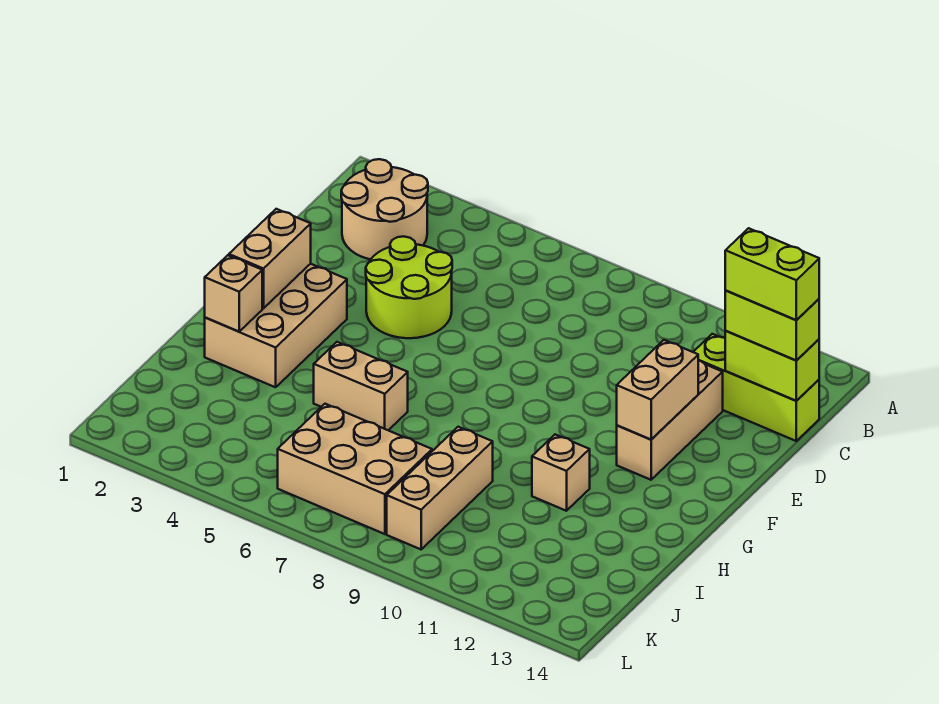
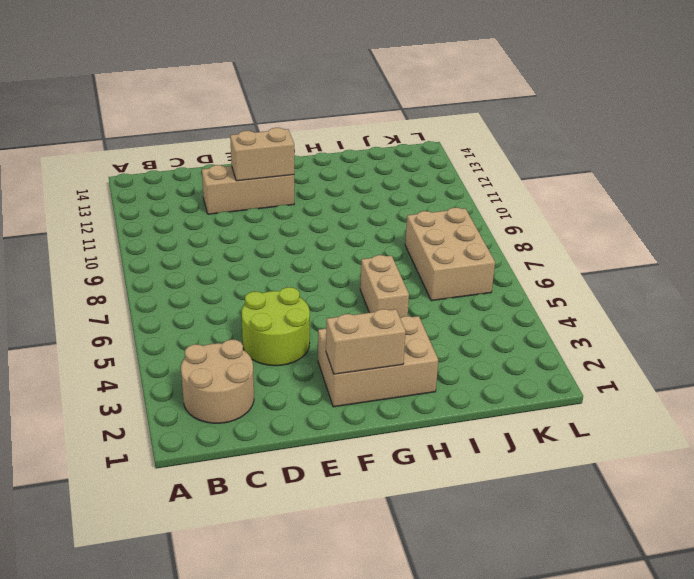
none -> lime 1x3 brick [694,334,819,441]
none -> tan 1x1 brick [532,435,590,511]
none -> tan 1x3 brick [387,427,493,549]

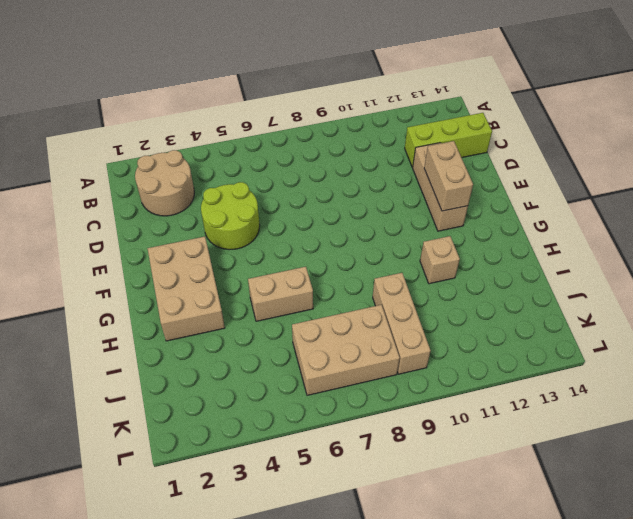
none -> lime 1x2 brick [725,331,819,401]
none -> tan 1x2 brick [229,209,311,308]
none -> tan 1x1 brick [205,255,262,331]

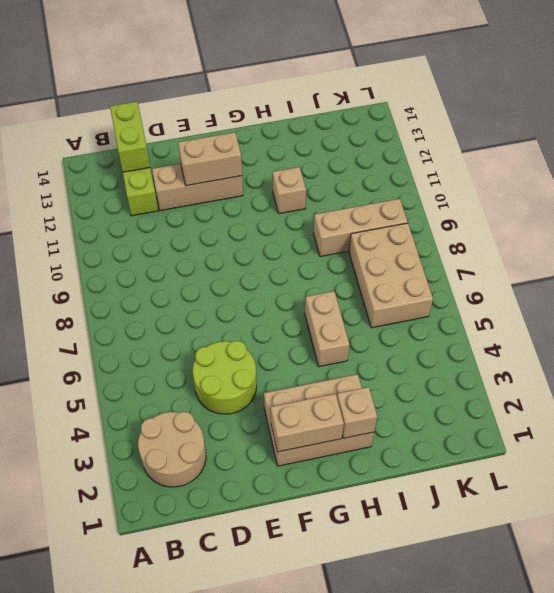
none -> lime 1x2 brick [725,291,819,361]
none -> lime 1x2 brick [725,228,819,320]

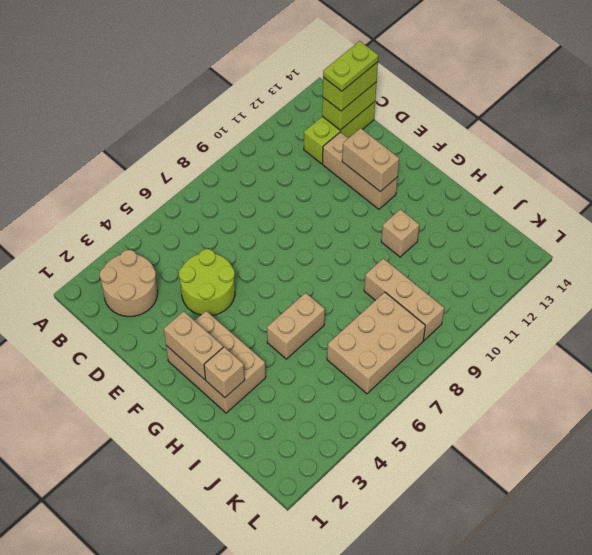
lime 1x2 plate [323,41,378,91] -> lime 1x2 brick [725,228,819,320]

